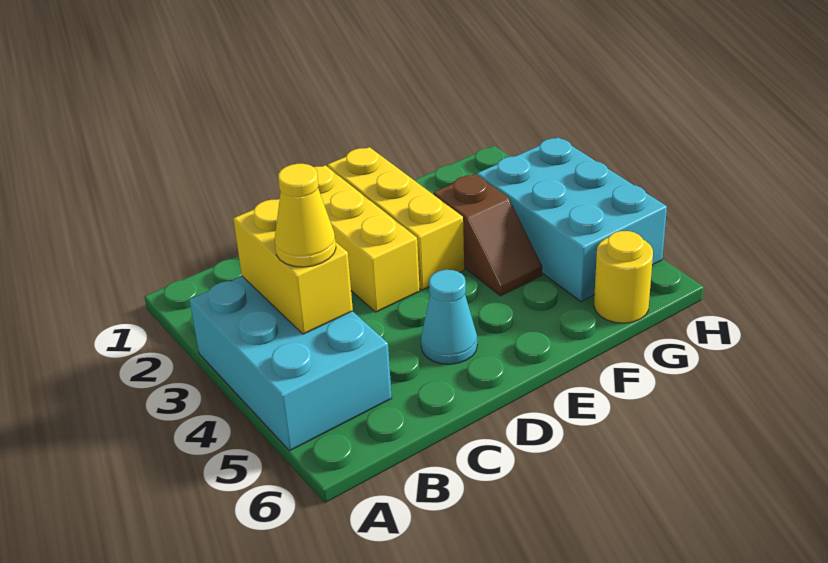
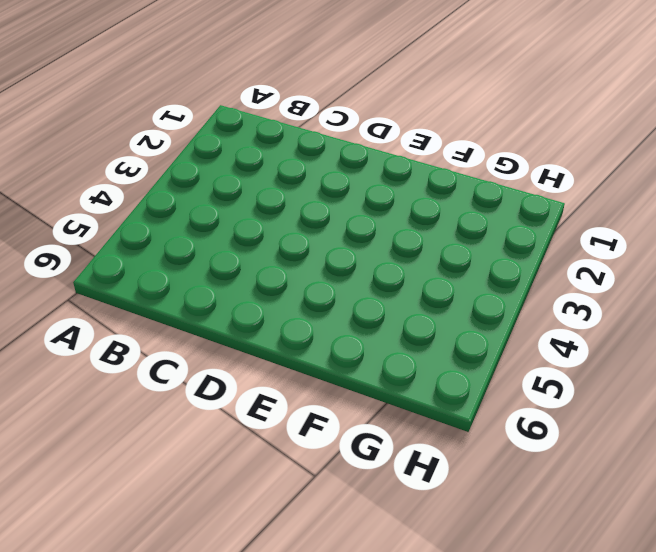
none -> cyan 2x3 brick [189,276,392,451]
none -> yellow 1x3 brick [314,165,420,312]

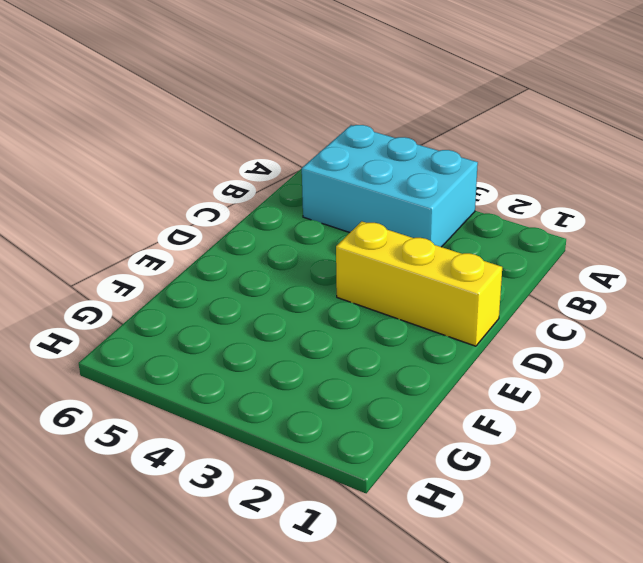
none -> cyan 1x1 cone [421,270,477,364]
none -> yellow 1x3 brick [328,147,464,290]

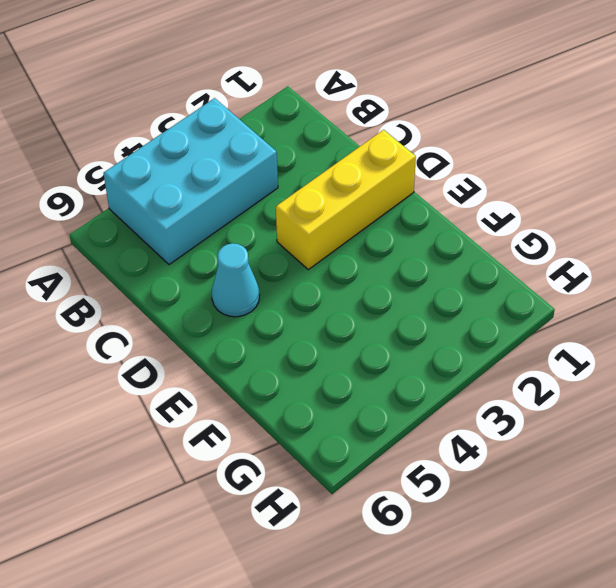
none -> yellow 1x3 brick [328,147,464,290]
none -> brown 1x2 slope [433,174,542,296]

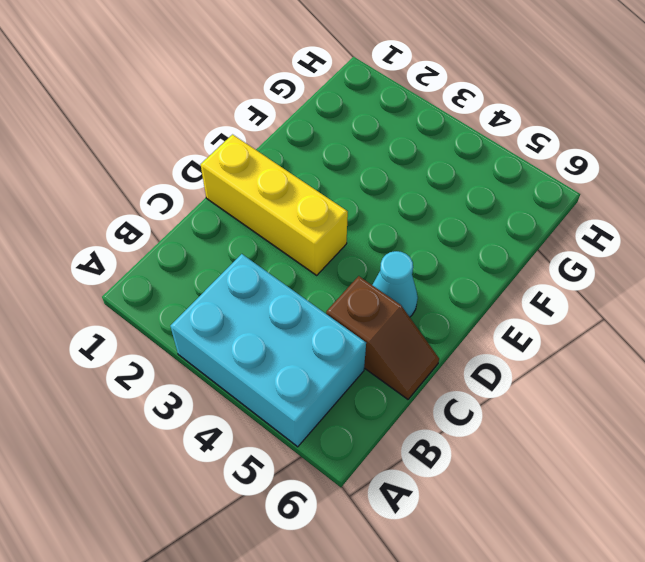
brown 1x2 slope [326,276,439,399] -> brown 1x2 slope moved to [433,174,542,296]
none -> yellow 1x3 brick [328,147,464,290]
none -> cyan 2x3 brick [477,137,667,301]

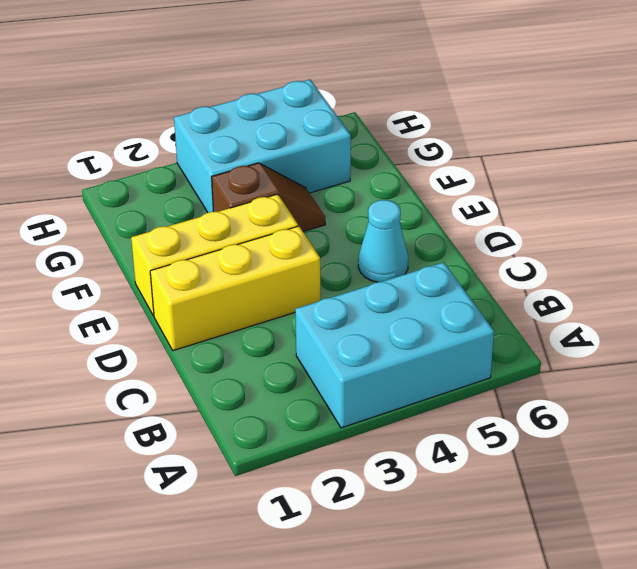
none -> yellow 1x1 round brick [594,231,653,323]
none -> yellow 1x2 brick [233,199,353,334]

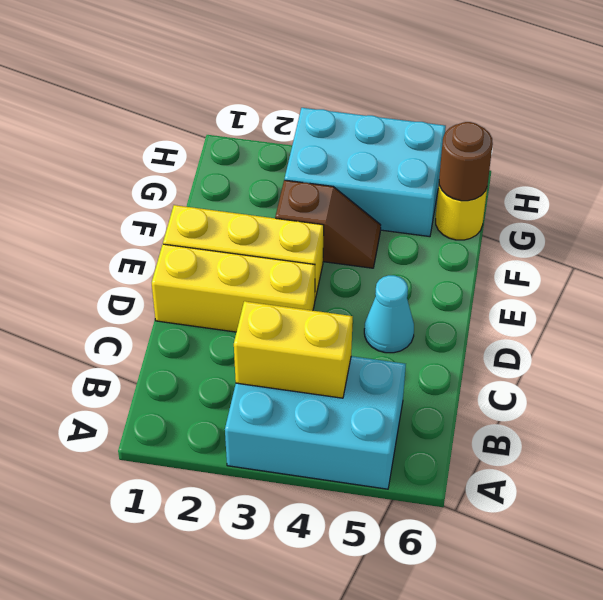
brown 1x1 round brick [439,122,493,201] -> none
none -> yellow 1x1 cone [274,164,336,267]

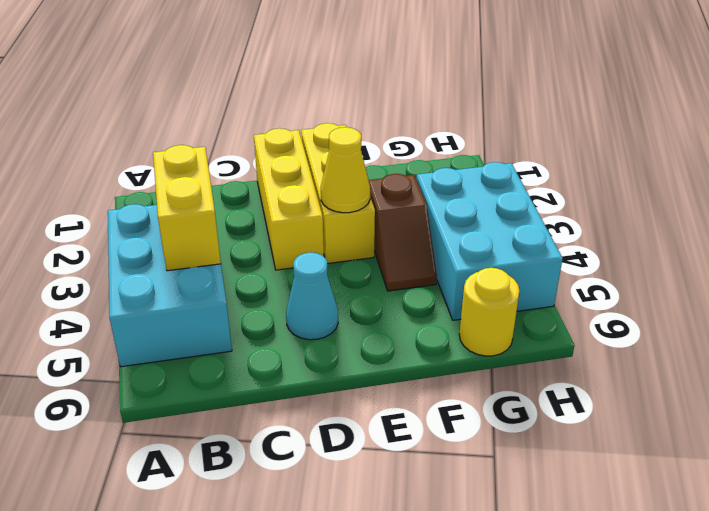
yellow 1x1 cone [321,127,370,213] -> yellow 1x1 cone moved to [274,164,336,267]

